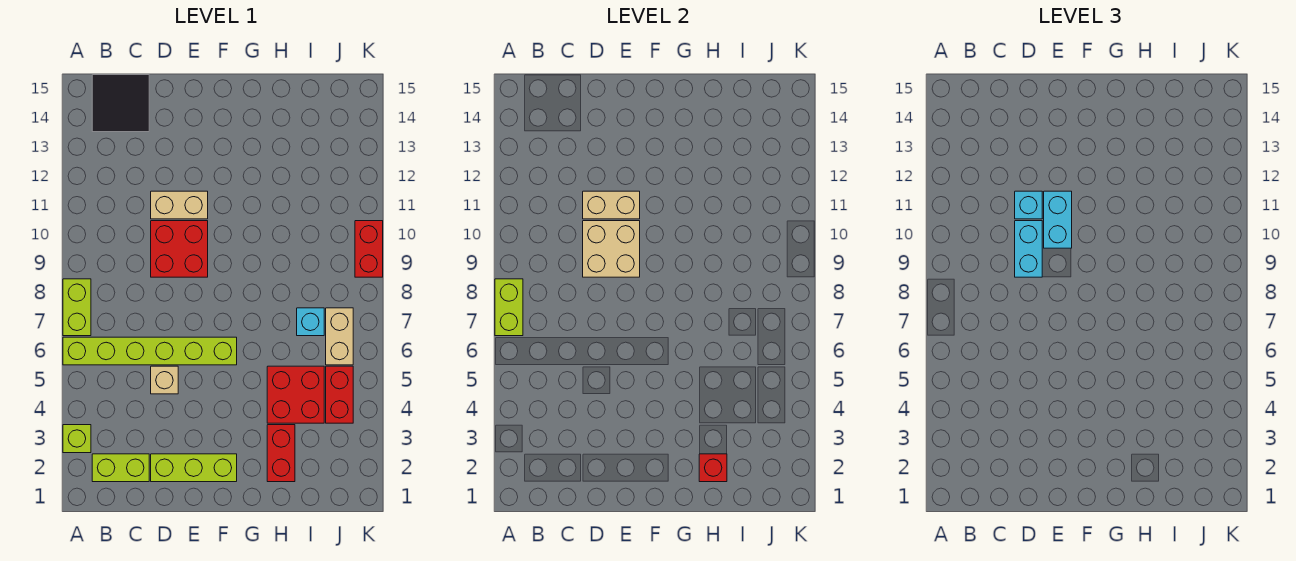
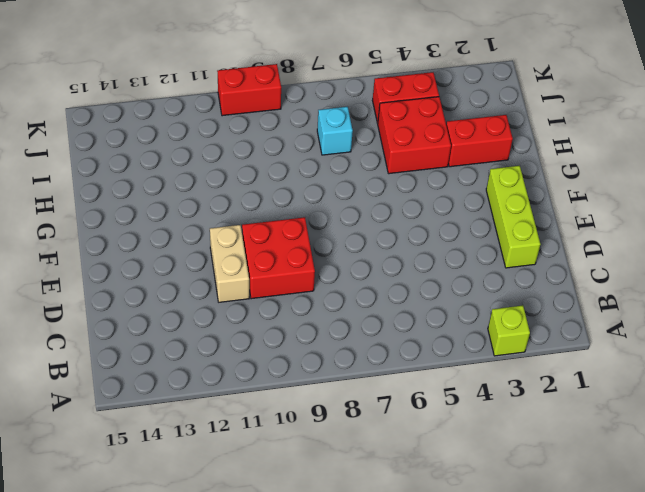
none -> lime 1x6 brick [63,337,237,365]
none -> lime 1x2 brick [63,279,91,336]
none -> lime 1x2 brick [92,454,149,482]

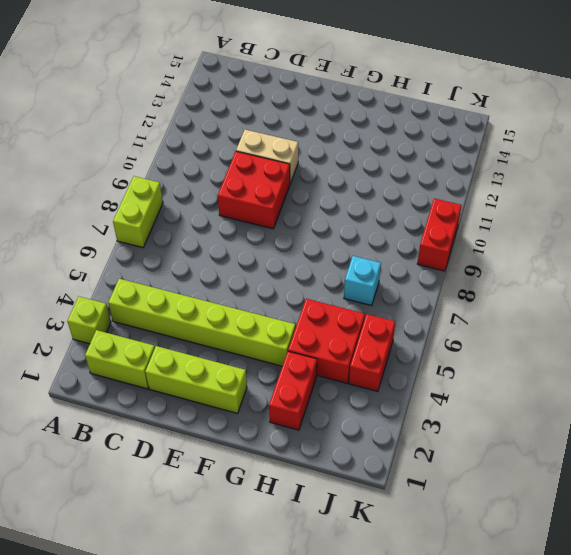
lime 1x6 brick [108,279,295,366] -> lime 1x6 brick moved to [63,337,237,365]
none -> black 2x2 tile [92,75,149,132]
none -> tan 1x1 brick [151,366,178,394]
none -> tan 1x2 brick [326,308,353,365]

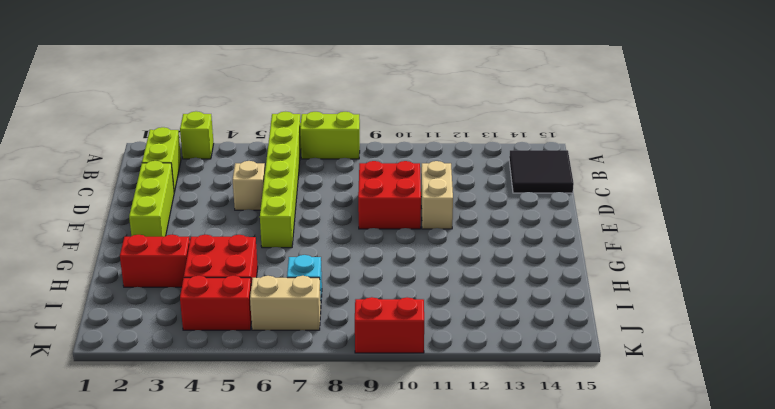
none -> lime 1x2 brick [495,279,523,336]
none -> tan 2x2 brick [583,221,640,277]
none -> tan 1x2 brick [583,191,640,219]

